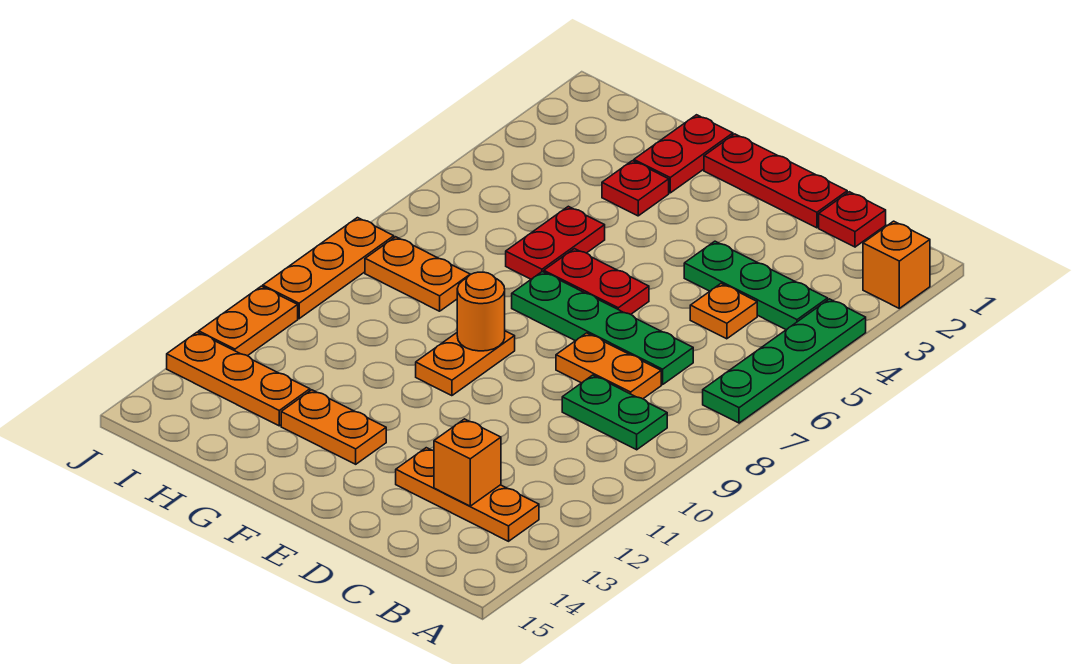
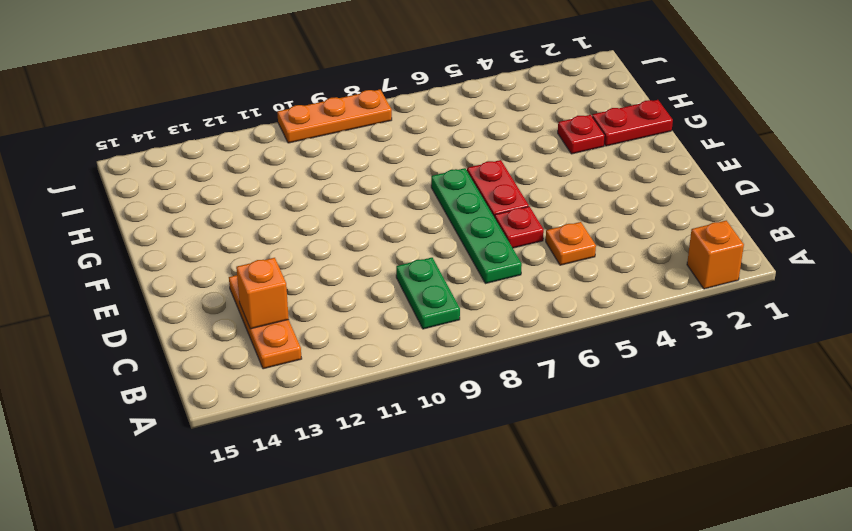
red 1x1 plate [495,206,544,248] -> red 1x1 plate moved to [819,192,886,247]
none -> green 1x4 plate [703,299,866,423]
none -> green 1x3 plate [684,241,828,330]
none -> orange 1x2 plate [556,333,661,399]

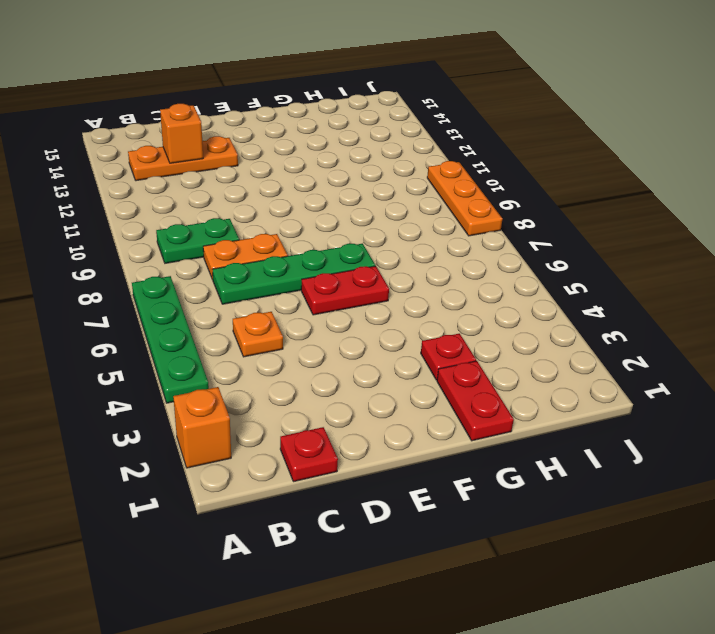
none -> green 1x3 plate [684,241,828,330]
none -> red 1x3 plate [704,134,847,228]
none -> orange 1x2 plate [416,331,515,396]

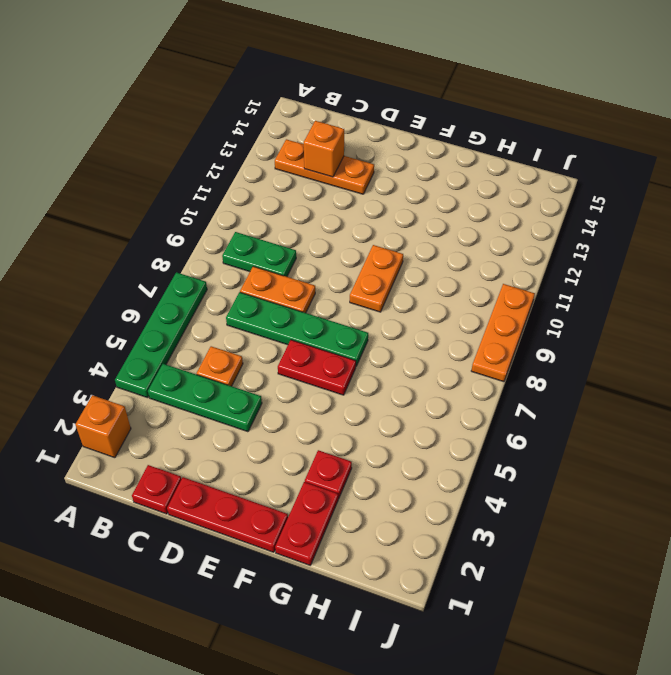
none -> orange 1x2 plate [281,390,386,464]
none -> red 1x2 plate [506,206,605,279]
none -> orange 1x2 plate [365,237,470,311]

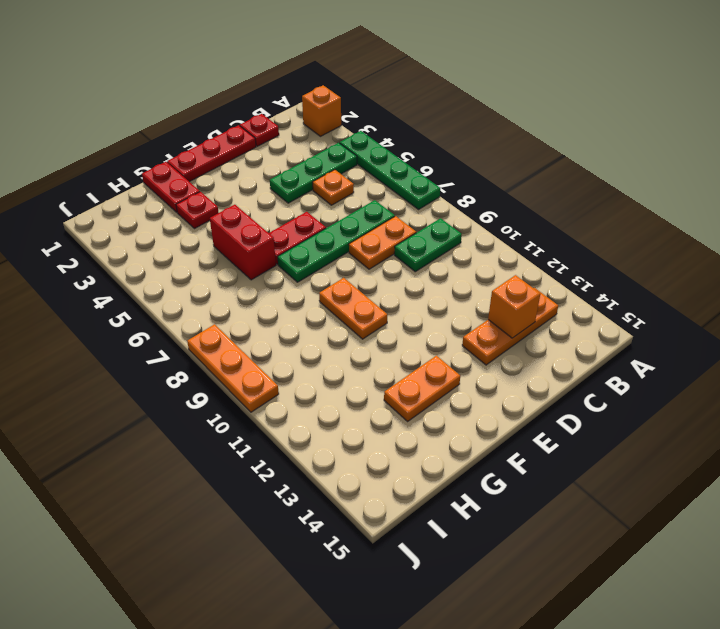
red 1x2 brick [210,205,276,280] -> red 1x2 plate [506,206,605,279]
none -> orange 1x2 plate [365,237,470,311]
none -> orange 1x3 plate [167,332,310,426]
none -> orange 1x2 plate [199,286,298,356]

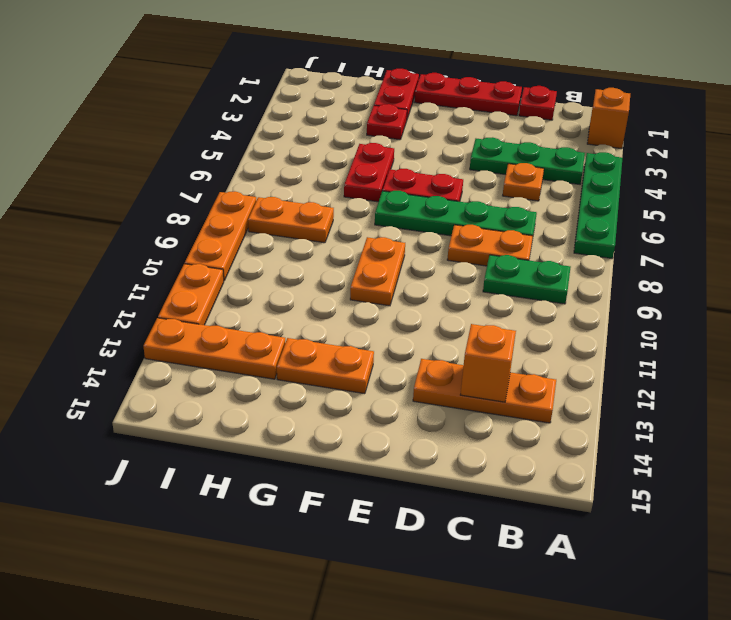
none -> orange 1x1 round brick [457,272,505,351]

